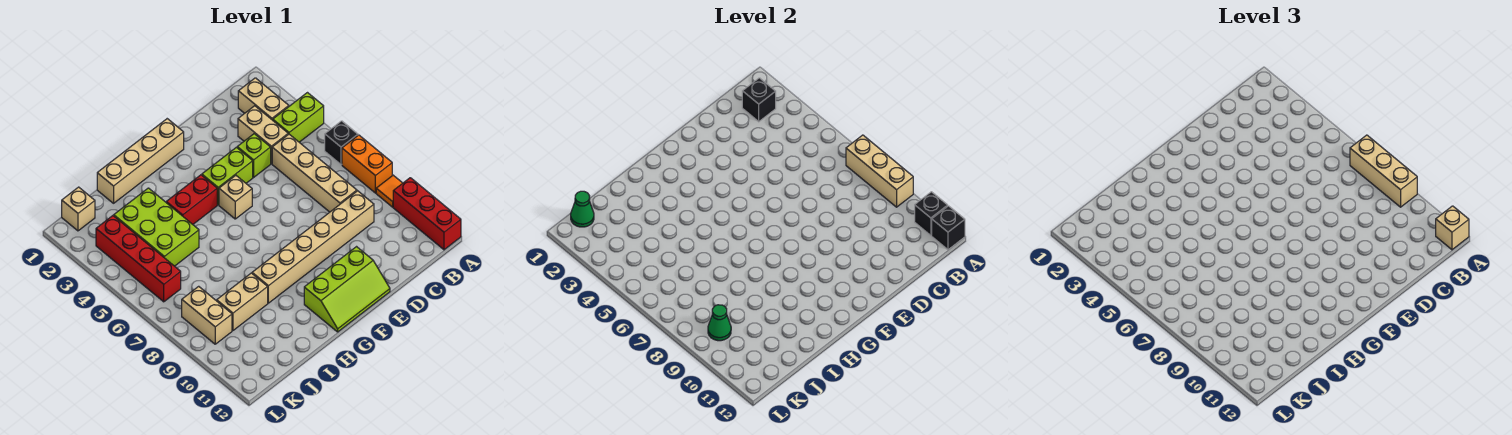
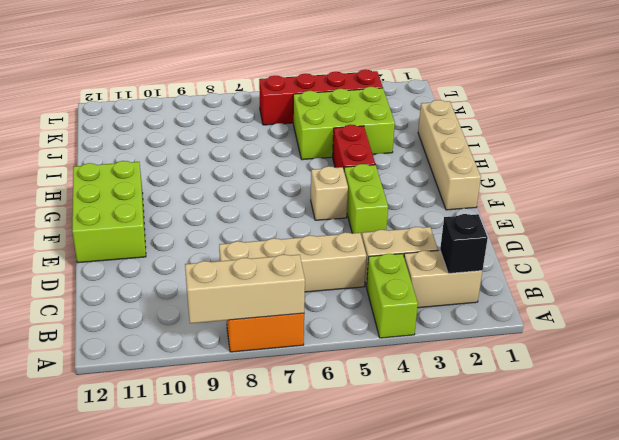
lime 2x3 brick [72,161,146,263] -> lime 2x3 slope [304,247,390,332]
none -> black 1x1 brick [325,121,358,165]
none -> orange 1x1 tile [376,175,402,207]
none -> red 1x3 brick [393,178,461,250]

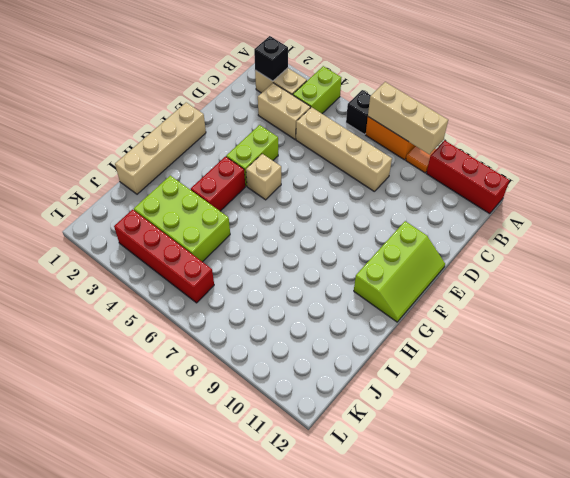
none -> tan 1x6 brick [252,191,374,303]
none -> lime 1x1 brick [237,134,271,177]
none -> tan 1x2 brick [217,273,268,330]

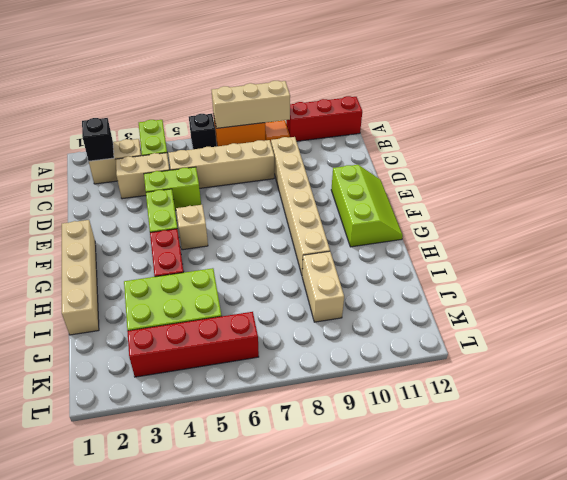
lime 1x2 brick [144,167,201,210] -> lime 1x1 brick [237,134,271,177]
none -> tan 1x1 brick [62,187,95,231]
none -> tan 1x2 brick [182,286,232,344]
none -> black 1x1 brick [915,192,948,235]

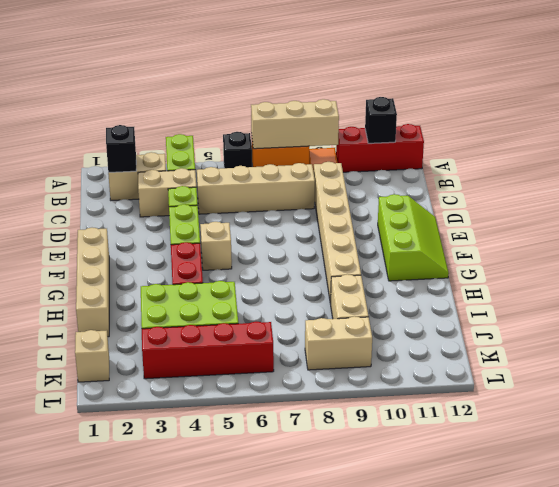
none -> black 1x1 brick [932,206,965,250]
none -> green 1x1 cone [571,191,594,227]
none -> green 1x1 cone [708,305,731,341]

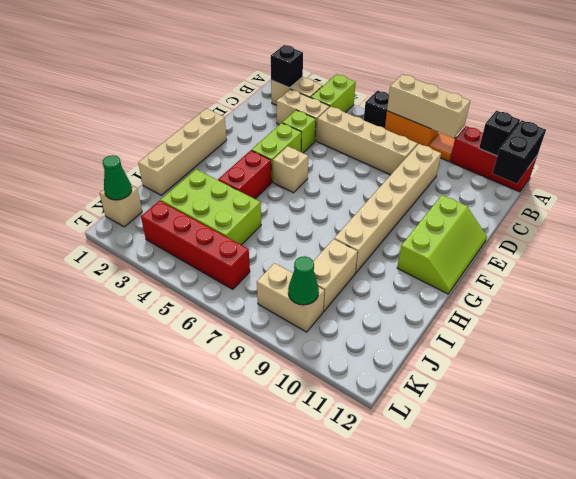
black 1x2 brick [493,120,546,184] -> black 1x1 brick [932,206,965,250]
none -> tan 1x3 brick [1350,135,1417,207]
none -> tan 1x1 brick [1436,206,1469,250]

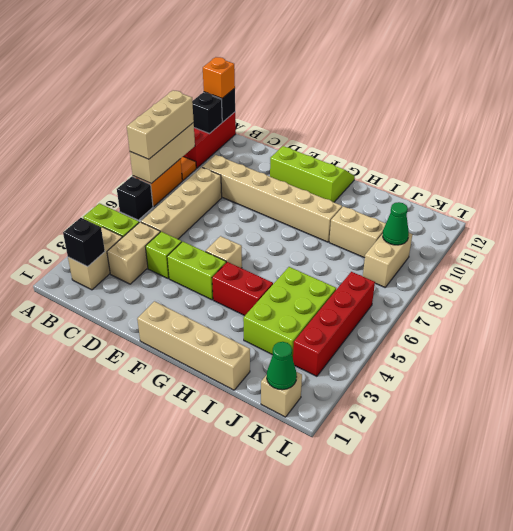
orange 1x1 brick [203,57,235,98] -> tan 1x1 brick [1436,206,1469,250]

